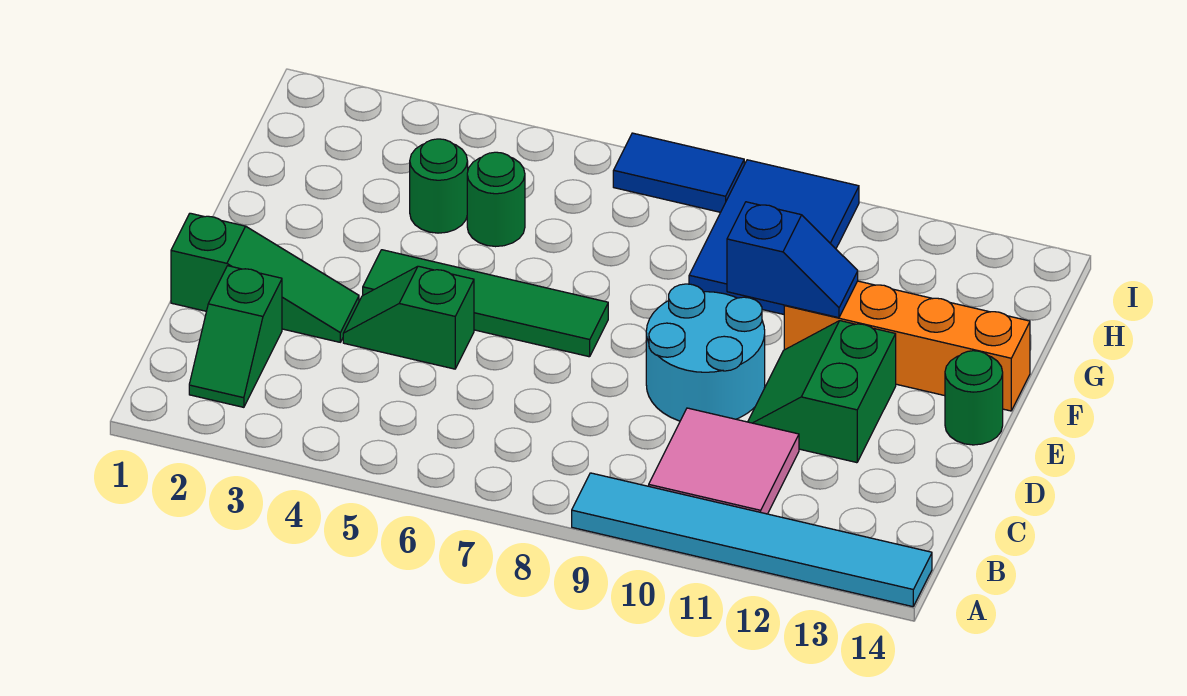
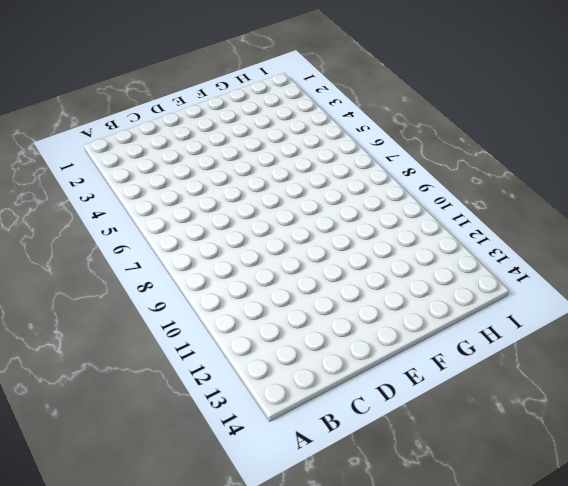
none -> cyan 1x6 tile [572,473,932,607]
none -> green 1x2 slope [189,266,282,407]
none -> pink 2x2 tile [649,408,799,514]

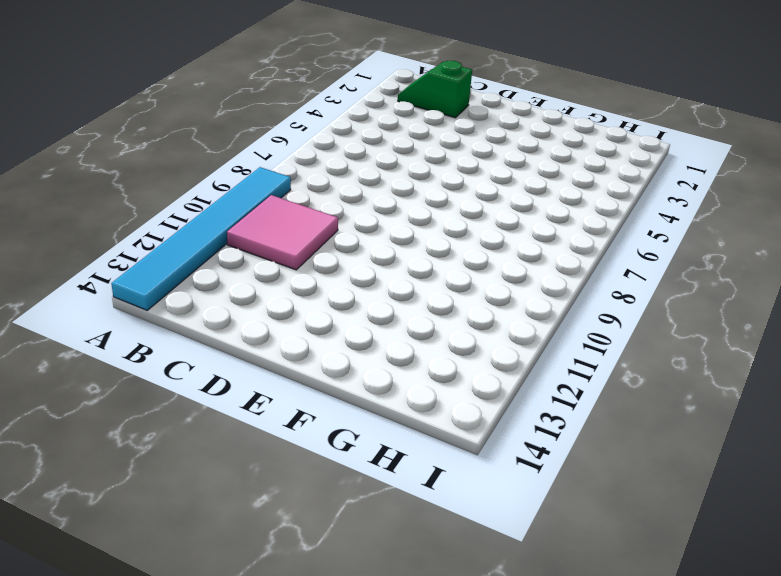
none -> green 1x3 slope [171,213,359,342]
none -> green 1x2 slope [343,266,474,369]
none -> cyan 2x2 round brick [646,284,765,421]

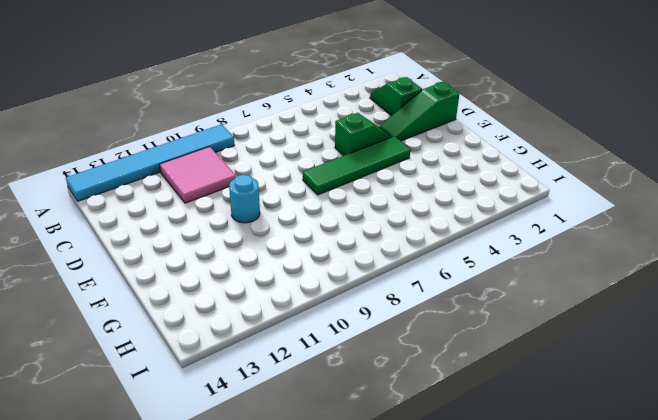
cyan 1x1 round brick [229,175,260,223] -> cyan 2x2 round brick [646,284,765,421]
none -> green 2x2 slope [748,321,896,463]
none -> green 1x1 round brick [945,351,1003,445]
none -> orange 1x4 brick [784,281,1030,411]

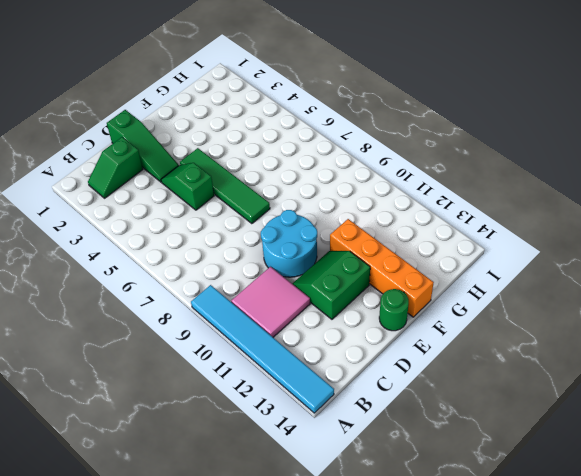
none -> green 1x1 round brick [410,139,468,233]
none -> green 1x1 round brick [467,152,525,247]
none -> blue 2x3 tile [689,160,859,314]

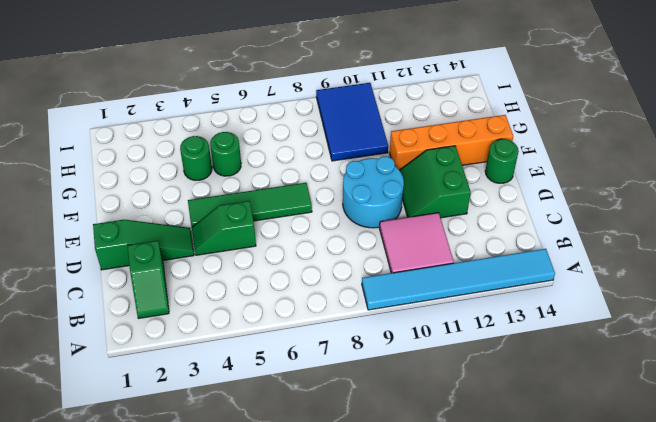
none -> blue 1x2 tile [613,133,744,212]
none -> blue 1x2 slope [727,202,858,318]

